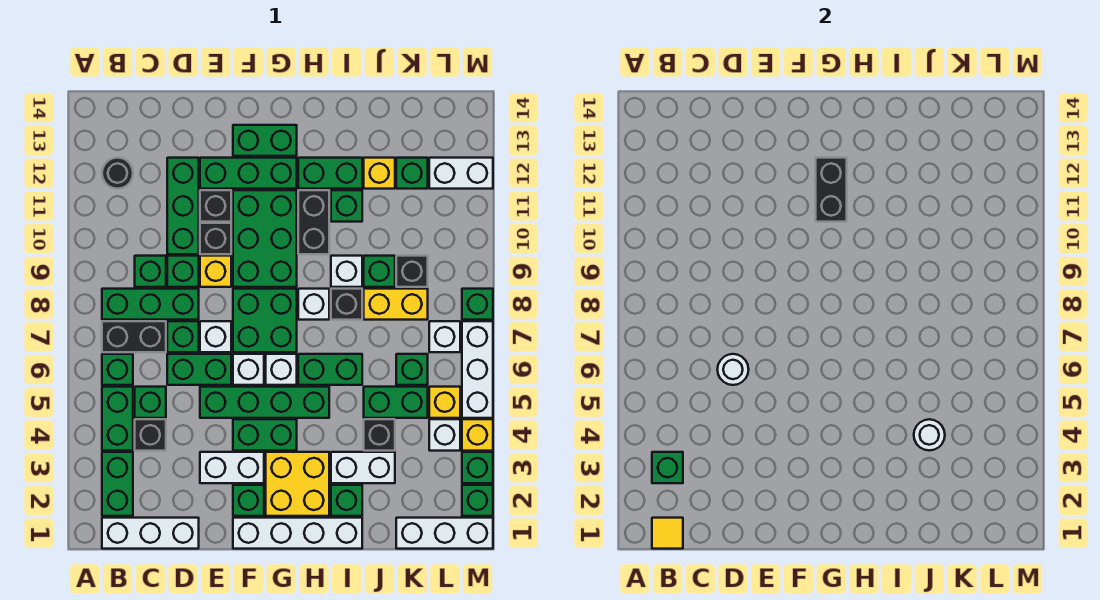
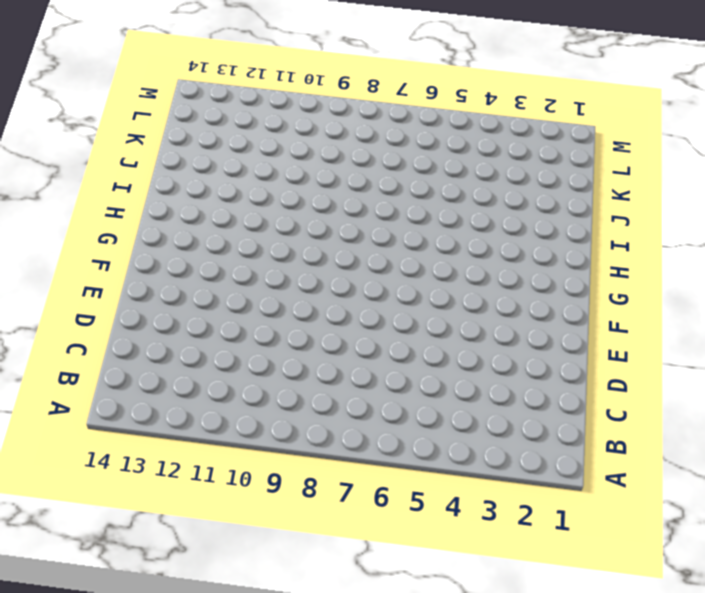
none -> white 1x3 brick [102,518,199,549]
none -> green 1x2 brick [102,452,133,516]
none -> green 1x2 brick [102,387,133,451]
none -> green 1x1 brick [102,354,133,385]

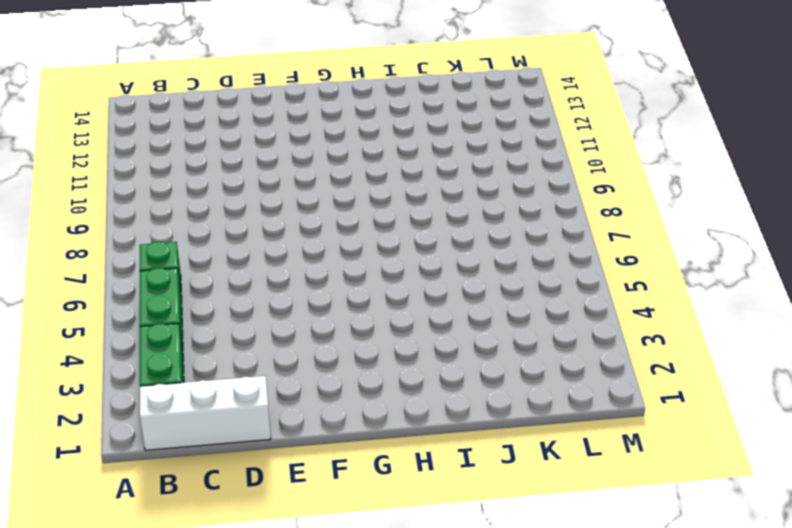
none -> black 1x2 brick [102,321,166,352]
none -> green 1x3 brick [102,289,199,320]
none -> black 1x1 round brick [102,158,133,189]
none -> black 1x1 brick [135,419,166,451]

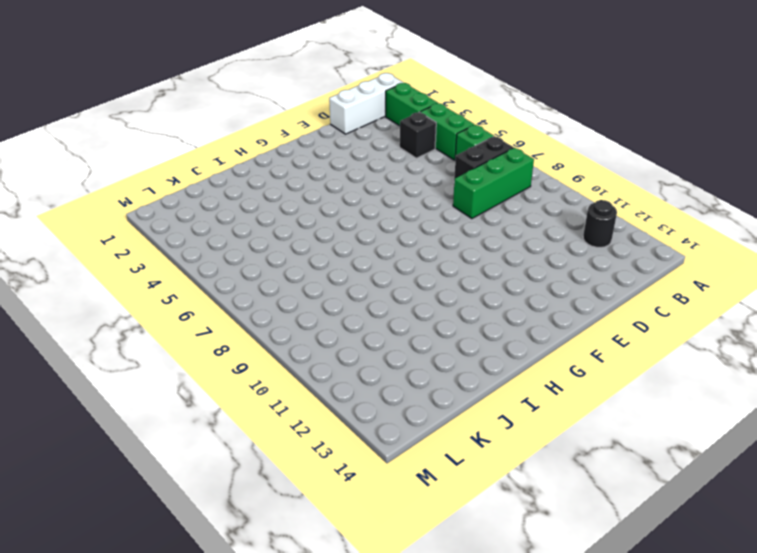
none -> green 1x1 brick [135,387,166,418]
none -> green 1x1 brick [135,256,166,287]
none -> green 1x2 brick [167,354,231,385]
none -> green 1x1 brick [167,321,199,352]

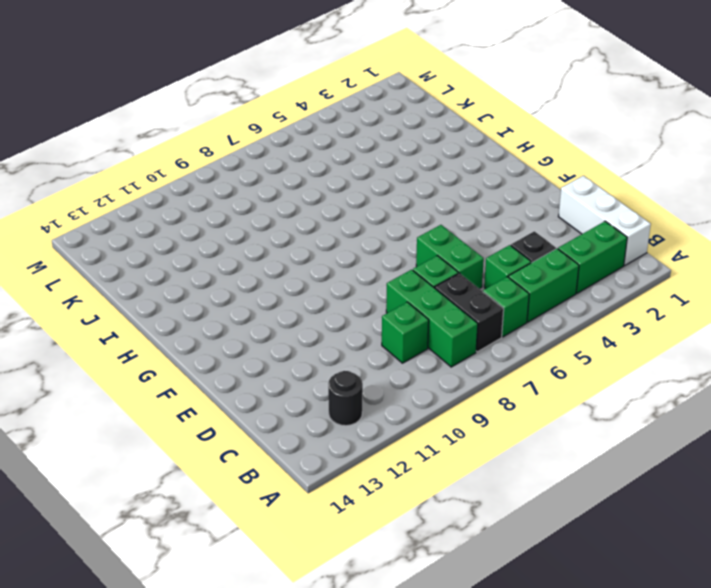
none -> green 1x1 brick [167,256,199,287]
none -> green 1x3 brick [167,158,199,254]
none -> white 1x2 brick [200,452,264,483]
none -> green 1x4 brick [200,387,329,418]

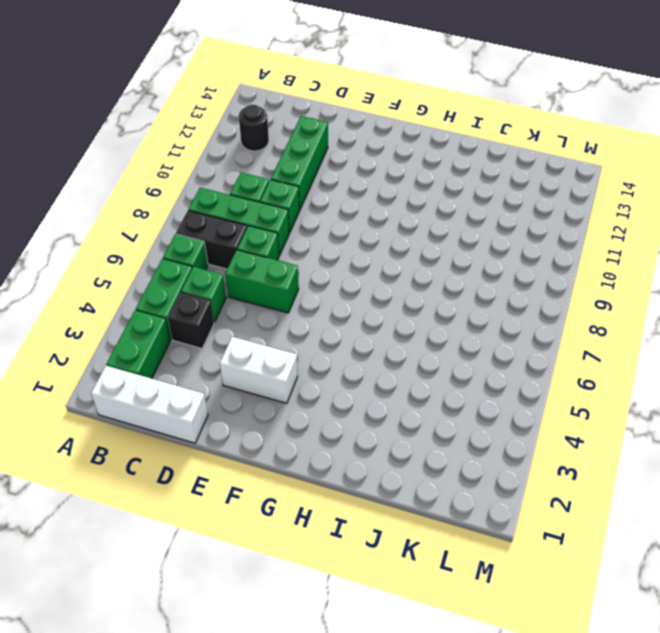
none -> green 1x4 brick [200,387,329,418]
none -> white 1x1 brick [200,321,231,352]
none -> yellow 1x1 brick [200,256,231,287]
none -> black 1x1 brick [200,223,231,254]

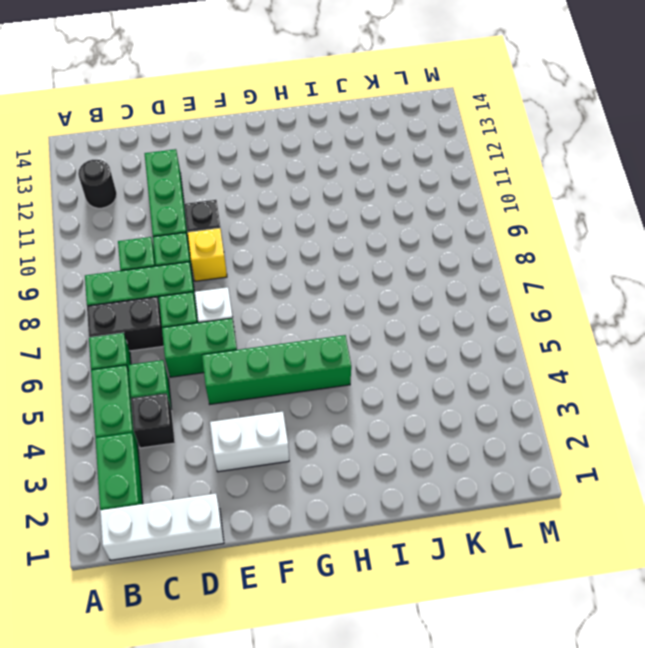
none -> black 1x1 brick [200,190,231,222]
none -> green 1x3 brick [200,158,297,189]
none -> white 1x4 brick [233,518,362,549]
none -> green 1x1 brick [233,485,264,516]

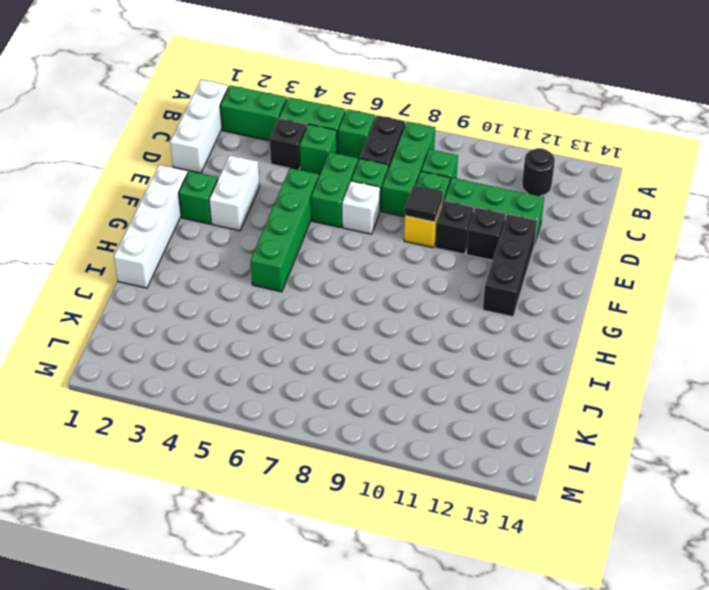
black 1x1 tile [405,185,443,222] -> none
black 1x3 brick [483,214,537,317] -> green 1x3 brick [200,158,297,189]
none -> green 1x2 brick [233,419,297,451]
none -> white 1x1 brick [233,354,264,385]
none -> green 2x2 brick [233,289,297,352]
none -> green 2x3 brick [233,190,297,287]

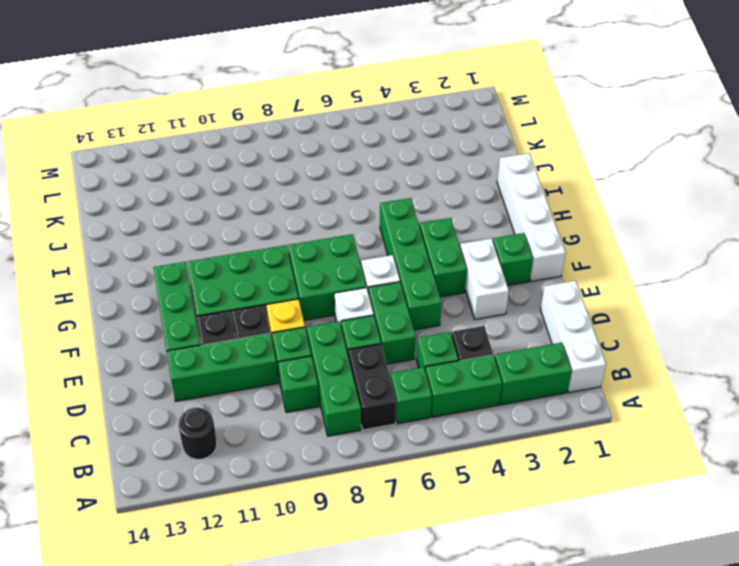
none -> green 1x2 brick [233,125,297,156]
none -> yellow 2x2 brick [266,452,329,516]
none -> white 1x1 brick [266,354,297,385]
none -> green 1x2 brick [298,354,362,385]

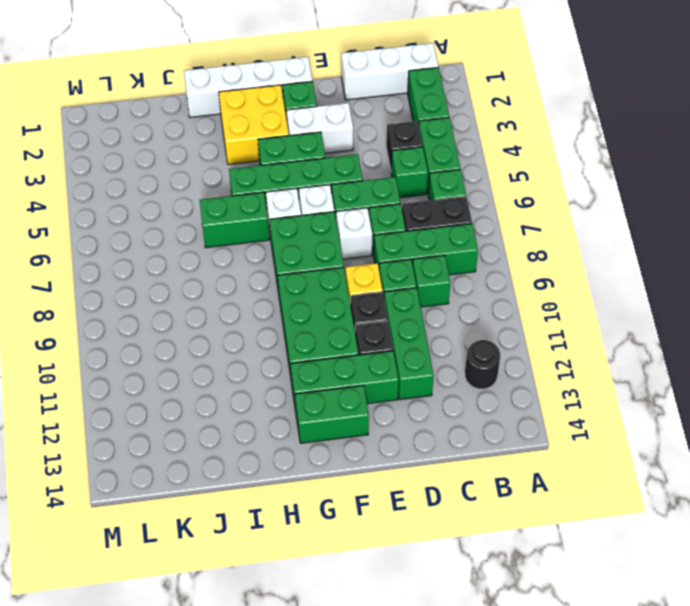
none -> white 1x1 brick [298,289,329,320]
none -> black 1x2 brick [298,190,329,254]
none -> green 1x2 brick [298,158,362,189]
none -> green 1x1 brick [331,485,362,516]

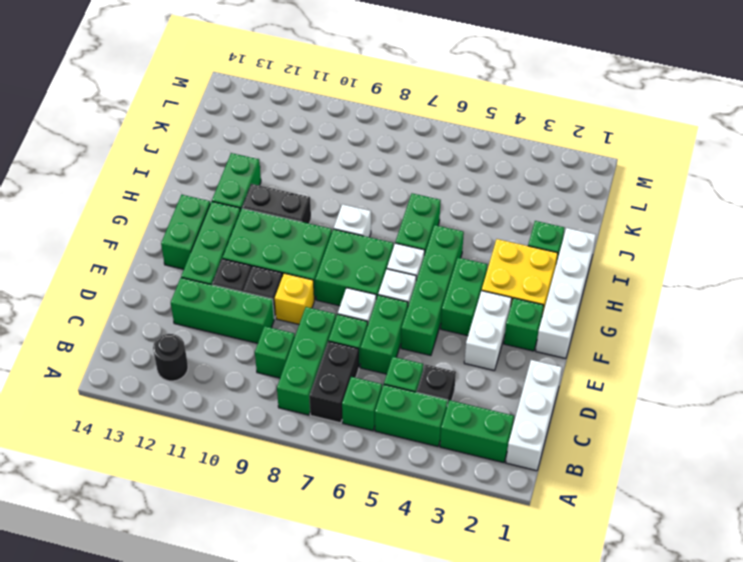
none -> green 1x1 brick [167,256,199,287]
none -> white 1x2 brick [331,452,395,483]
none -> black 1x1 brick [331,289,362,320]
none -> white 1x1 brick [331,256,362,287]

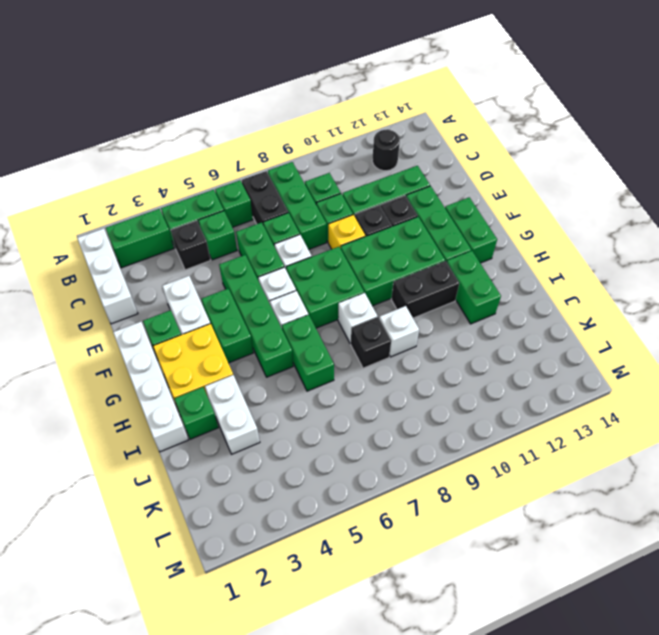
none -> green 1x1 brick [331,190,362,222]
none -> black 1x1 brick [364,419,395,451]
none -> green 1x2 brick [364,387,428,418]
none -> yellow 1x2 brick [364,289,428,320]

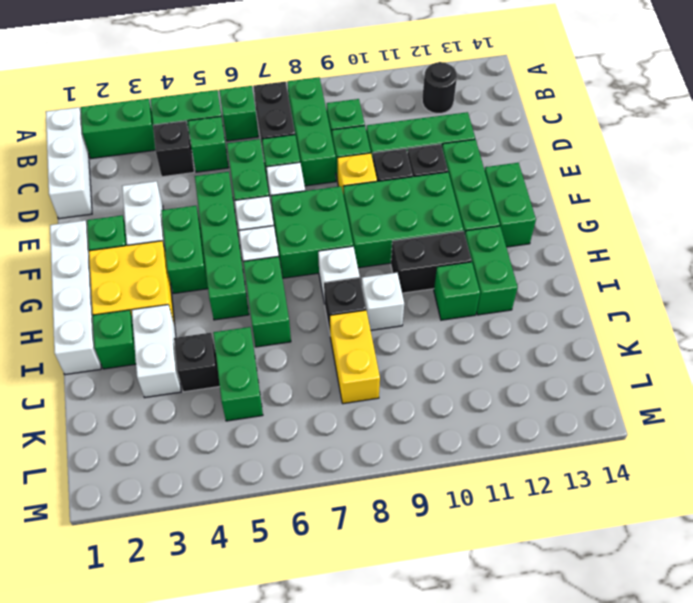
none -> green 1x1 brick [364,256,395,287]
none -> yellow 1x1 brick [364,158,395,189]
none -> white 1x3 brick [396,518,493,549]
none -> green 1x1 brick [396,354,428,385]

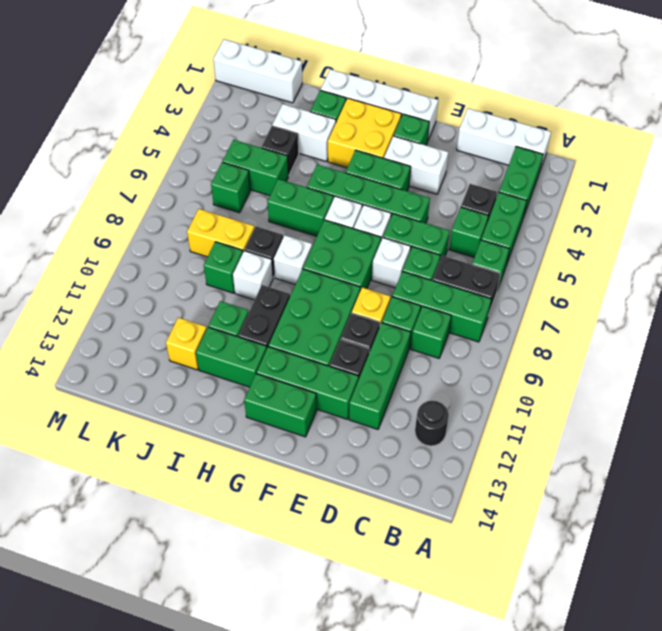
none -> black 1x1 brick [396,256,428,287]
none -> green 1x1 brick [396,158,428,189]
none -> white 1x1 brick [429,419,460,451]
none -> yellow 1x1 brick [429,387,460,418]

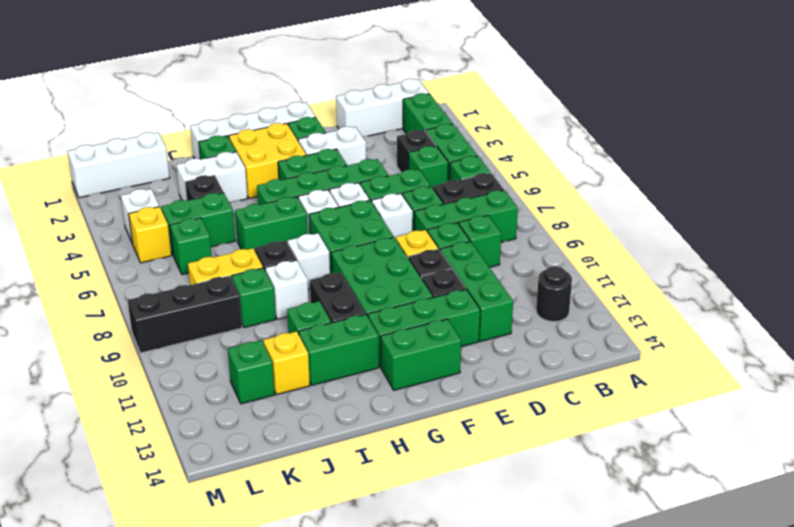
black 1x3 brick [128,276,242,353] -> black 1x1 brick [396,256,428,287]
none -> white 1x1 brick [429,321,460,352]
none -> white 1x2 brick [429,158,493,189]
none -> green 1x1 brick [462,485,493,516]
none -> green 1x1 brick [462,452,493,483]

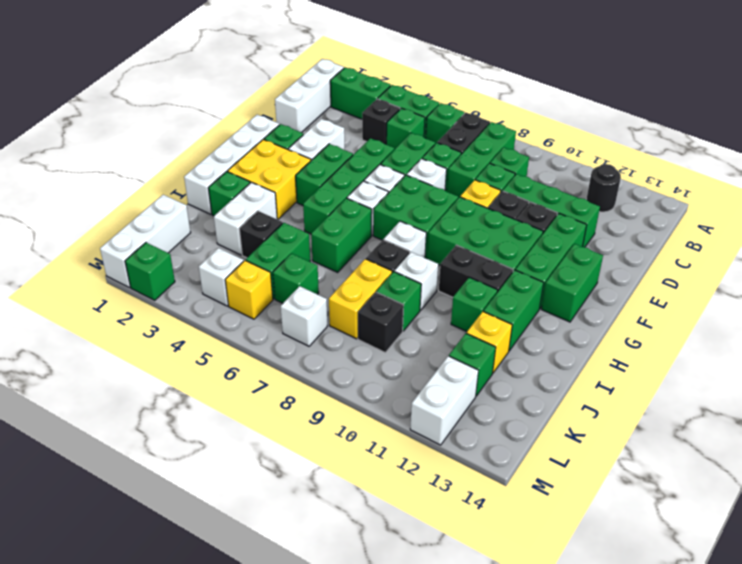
none -> green 1x1 brick [462,452,493,483]
none -> yellow 1x1 brick [462,419,493,451]
none -> white 1x3 brick [462,321,493,418]
none -> green 1x1 brick [462,289,493,320]

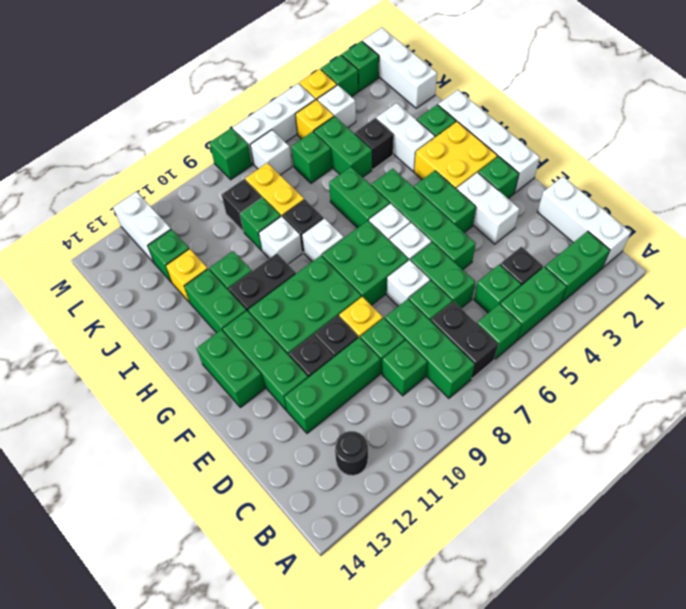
none -> yellow 1x1 tile [652,518,683,549]
none -> green 1x1 brick [652,452,683,483]
none -> white 1x1 round brick [717,354,749,385]
none -> black 1x2 brick [816,158,847,222]

